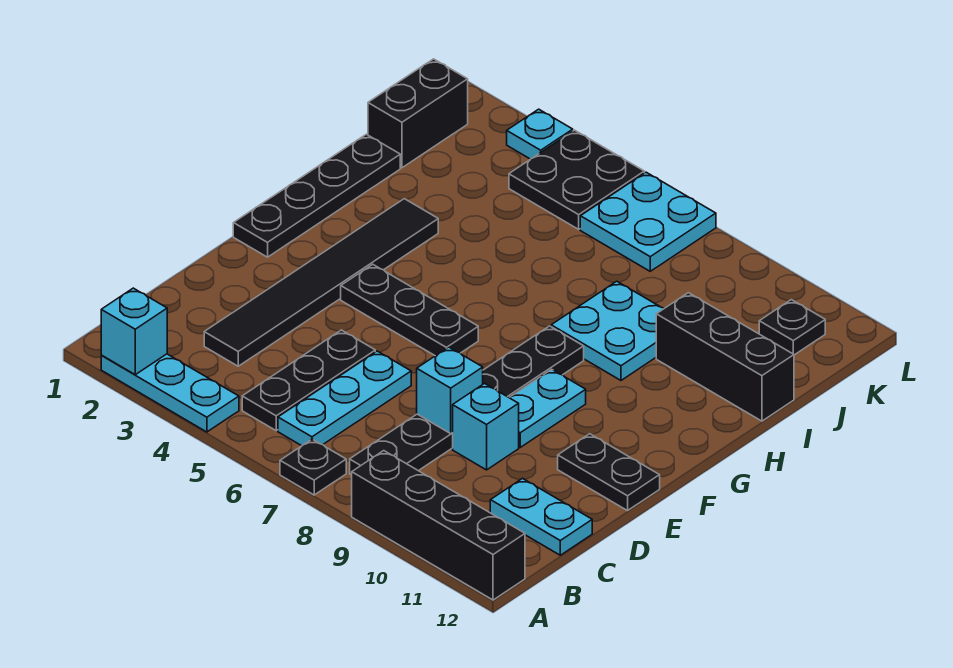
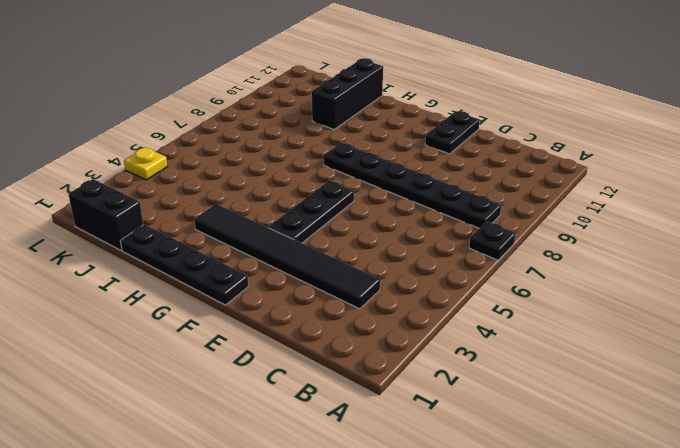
yellow 1x1 plate [124,147,168,180] -> black 2x2 plate [509,130,644,229]
none -> cyan 1x3 plate [101,354,239,432]
none -> black 1x4 brick [352,451,525,600]
none -> black 1x3 plate [242,330,375,430]

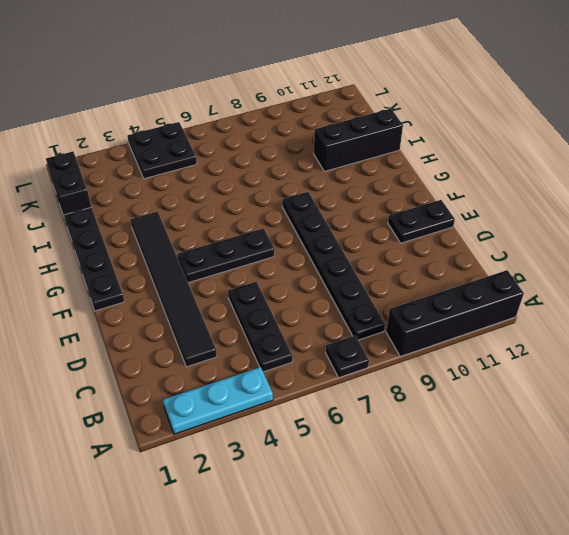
none -> cyan 1x3 plate [278,351,411,446]
none -> cyan 1x2 plate [490,479,592,555]
none -> cyan 1x1 brick [453,384,519,470]

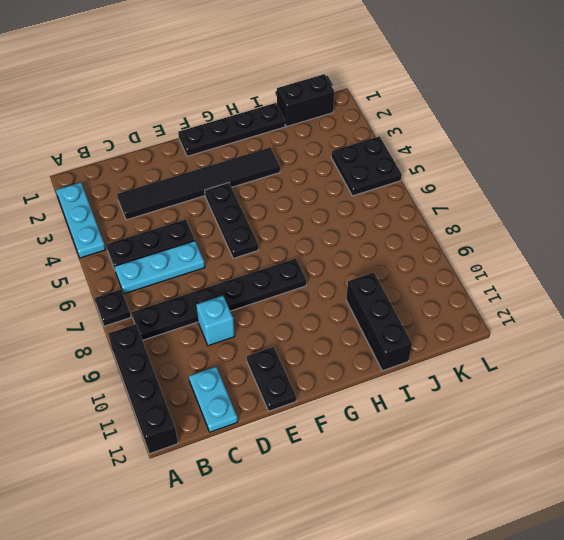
none -> cyan 1x2 plate [509,369,586,447]
none -> cyan 2x2 plate [551,281,664,380]
none -> cyan 2x2 plate [580,172,716,271]

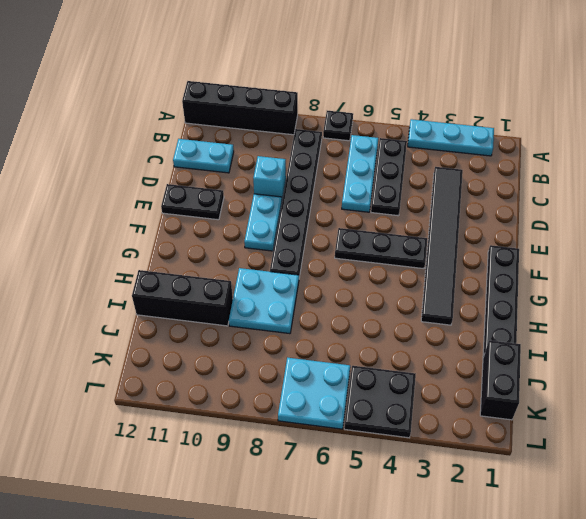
none -> black 1x1 plate [759,300,825,355]
none -> cyan 1x1 plate [507,109,573,159]
none -> cyan 1x1 brick [101,288,167,375]

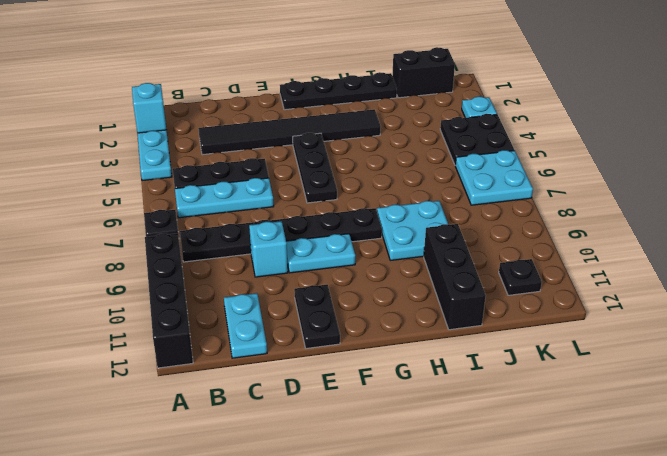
none -> cyan 1x1 brick [417,347,483,433]

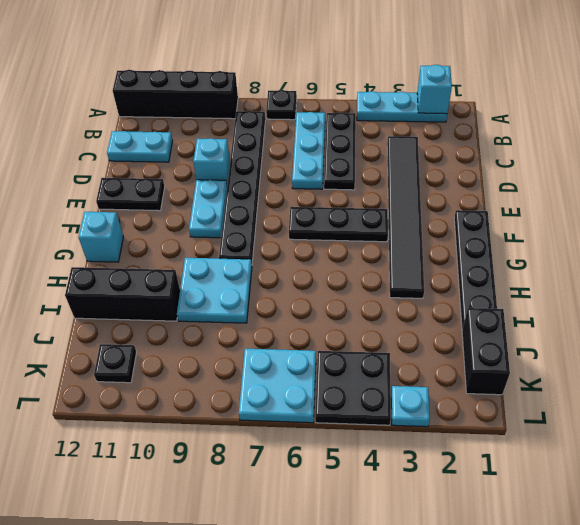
cyan 1x1 brick [79,212,123,262] -> cyan 1x1 brick moved to [417,347,483,433]

